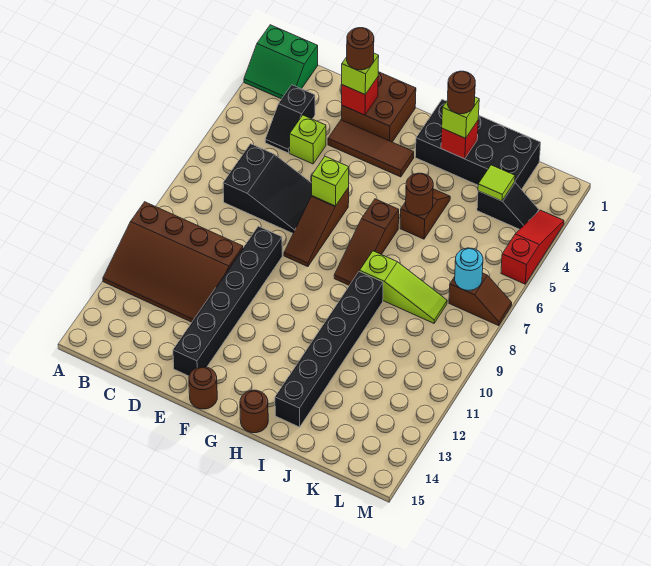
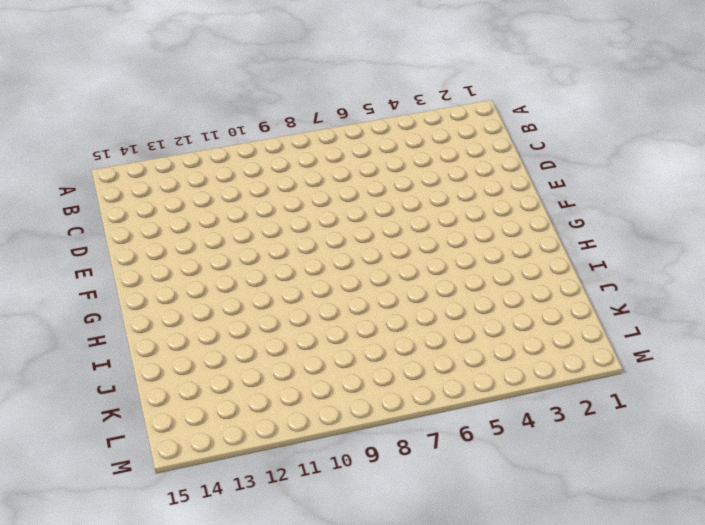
none -> green 2x2 slope [244,25,318,99]
none -> brown 3x4 slope [103,202,243,322]
none -> black 1x2 slope [265,85,315,153]

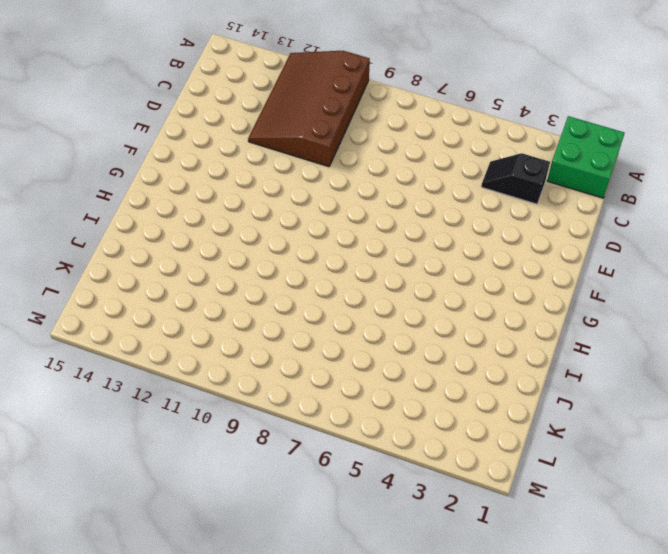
green 2x2 brick [547,116,625,198] -> green 2x2 slope [244,25,318,99]
none -> black 2x3 slope [223,144,312,233]
none -> lime 1x1 brick [290,115,326,164]
none -> brown 2x2 brick [341,72,416,142]

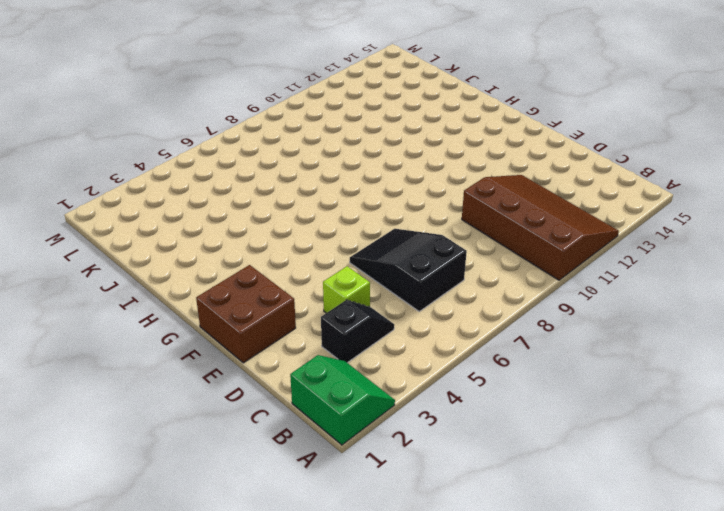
none -> brown 1x3 tile [328,120,414,177]
none -> black 1x6 brick [173,226,282,376]
none -> brown 1x3 slope [284,187,349,267]

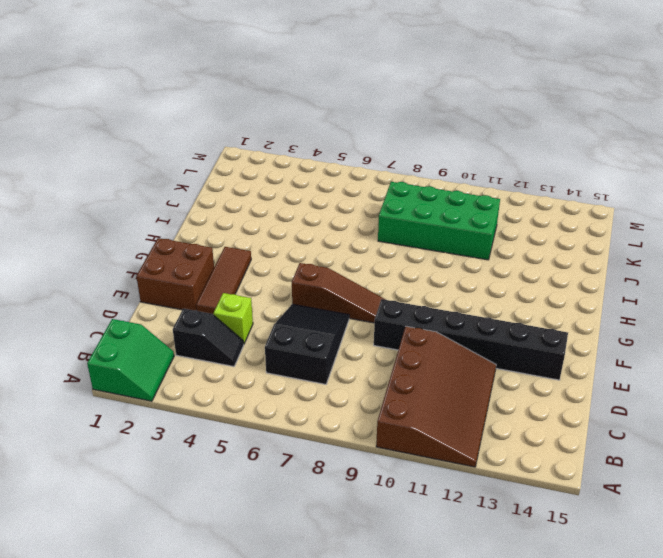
green 2x4 brick [378,182,500,260] -> lime 1x3 slope [360,251,447,323]
none -> brown 1x1 round brick [189,367,217,409]
none -> black 2x4 brick [415,100,541,190]
none -> brown 1x3 slope [334,199,399,285]

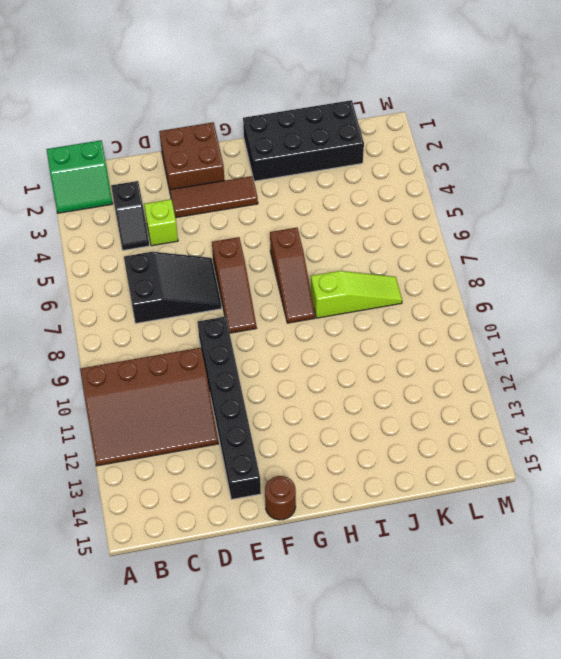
none -> brown 1x1 round brick [240,390,268,433]
none -> brown 1x2 slope [400,189,450,239]
none -> black 1x6 brick [275,271,383,427]

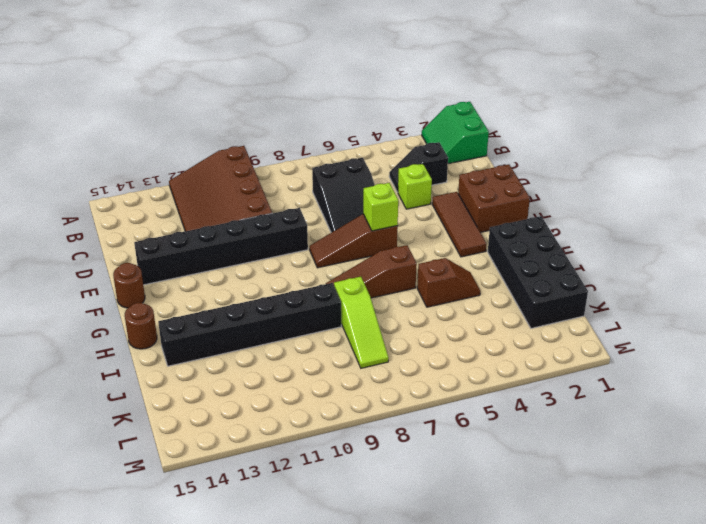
none -> black 1x2 slope [477,182,539,229]
none -> brown 1x2 slope [449,273,512,326]
none -> red 1x3 slope [501,210,564,284]

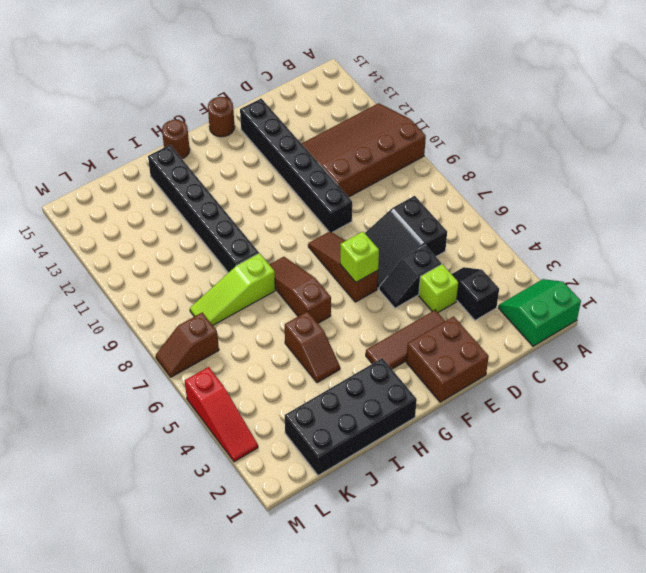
black 1x2 slope [379,245,441,308] -> black 1x2 slope moved to [477,182,539,229]
none -> red 1x1 brick [342,77,378,115]
none -> red 1x1 brick [441,121,478,159]
none -> brown 1x1 round brick [406,173,433,215]

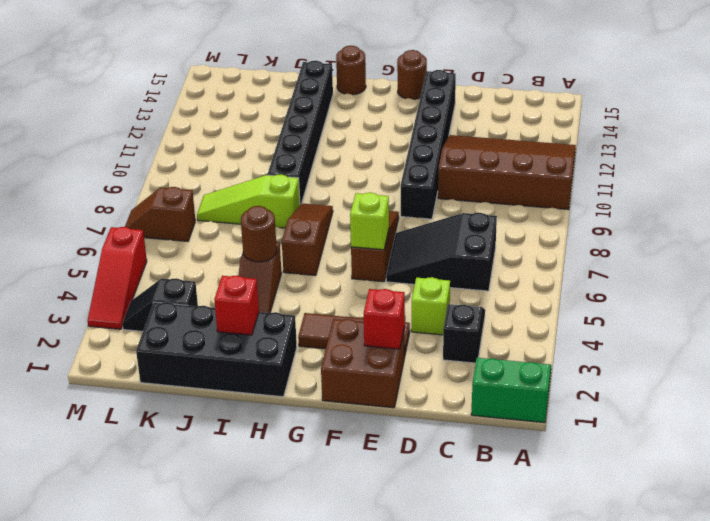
none -> lime 1x1 tile [478,165,515,201]
none -> cyan 1x1 round brick [455,248,483,290]
none -> lime 1x1 brick [342,53,379,94]

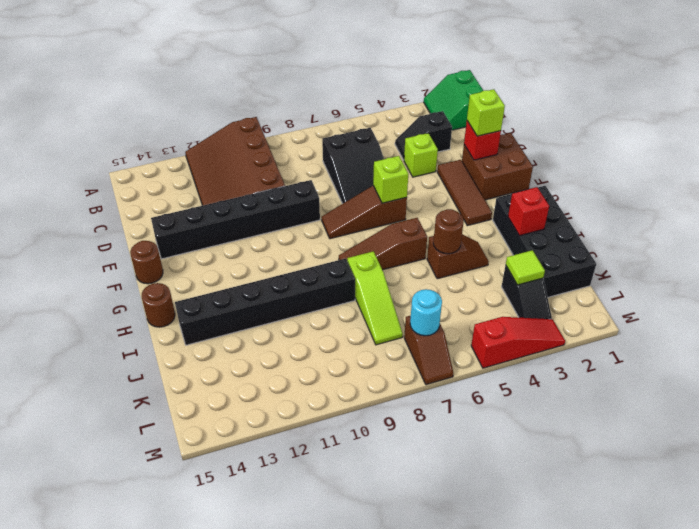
none -> lime 1x1 brick [442,97,479,138]
none -> brown 1x1 round brick [347,28,374,70]
none -> brown 1x1 round brick [447,71,475,114]

